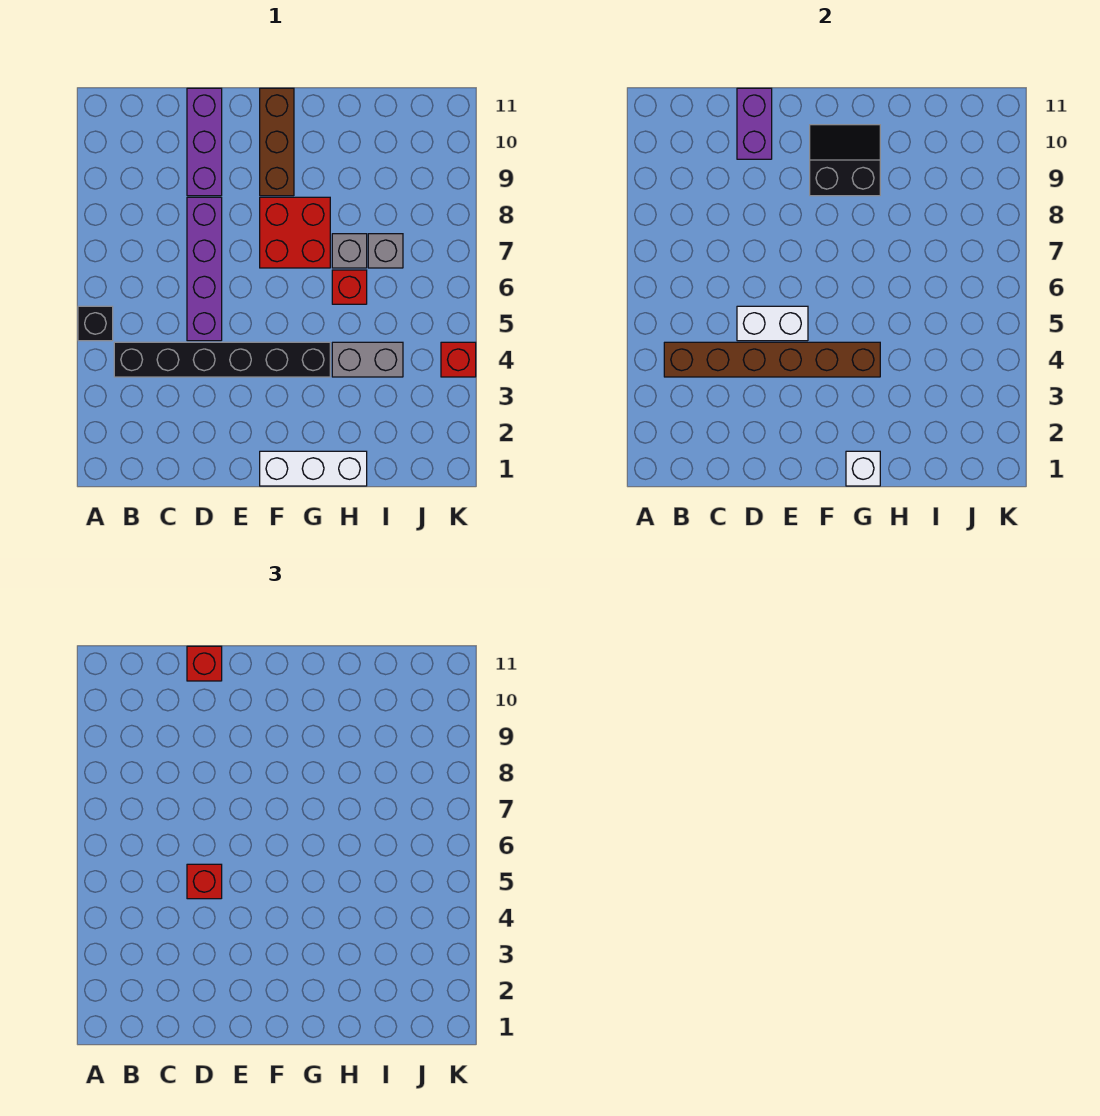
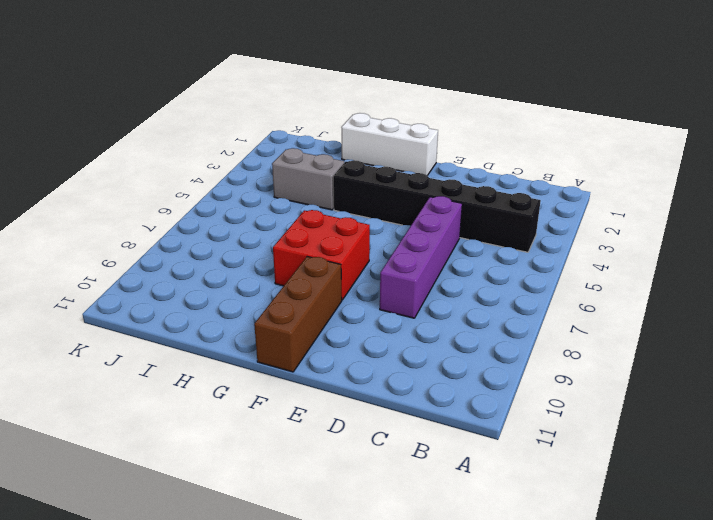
none -> black 1x1 brick [78,306,113,341]
none -> purple 1x3 brick [187,88,222,196]
none -> red 1x1 brick [332,270,367,304]

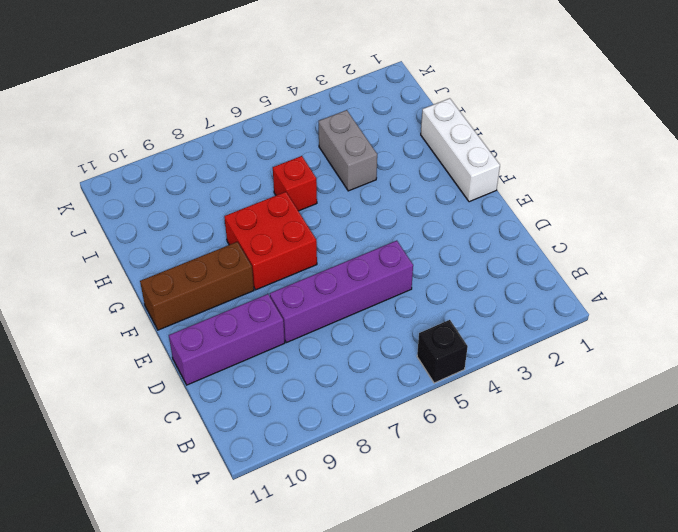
none -> black 1x6 brick [114,342,330,377]
none -> grey 1x1 brick [332,234,367,268]
none -> grey 1x1 brick [368,234,403,268]

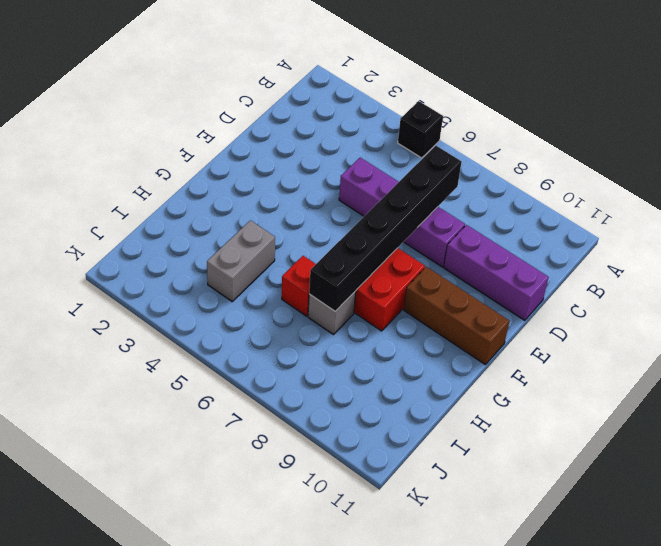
black 1x6 brick [309,146,462,311] -> black 1x6 brick moved to [114,342,330,377]
none -> white 1x3 brick [260,451,367,486]
none -> grey 1x1 brick [368,234,403,268]
none -> red 1x1 brick [441,342,476,377]

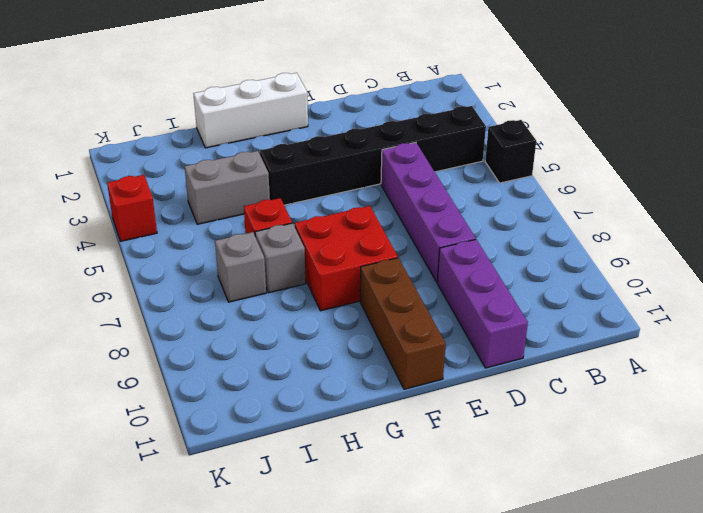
none -> brown 1x6 brick [664,342,880,377]
none -> white 1x2 brick [737,306,808,341]
none -> purple 1x2 brick [737,88,772,159]

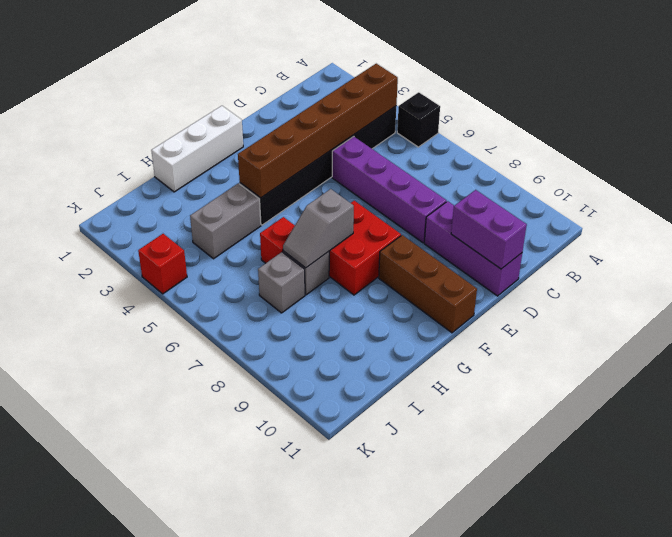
grey 1x2 slope [283,189,354,268] -> none
none -> white 1x2 brick [737,306,808,341]
none -> black 2x2 slope [810,125,880,196]
none -> white 1x1 brick [846,451,880,486]

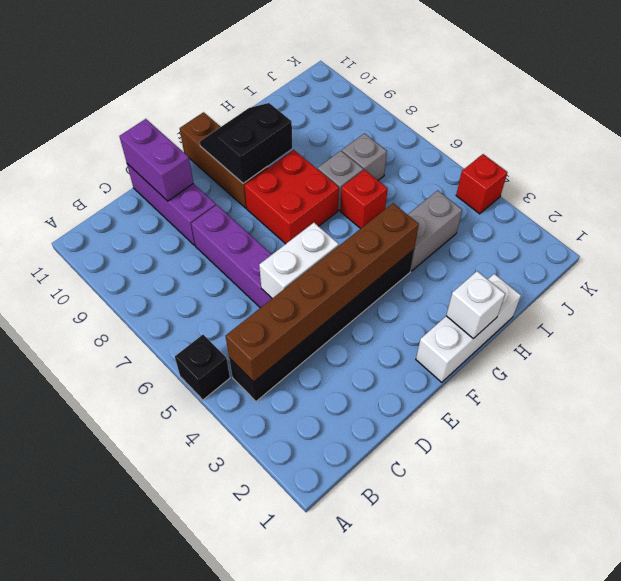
none -> red 1x1 brick [187,864,222,899]
none -> red 1x1 brick [187,646,222,681]

